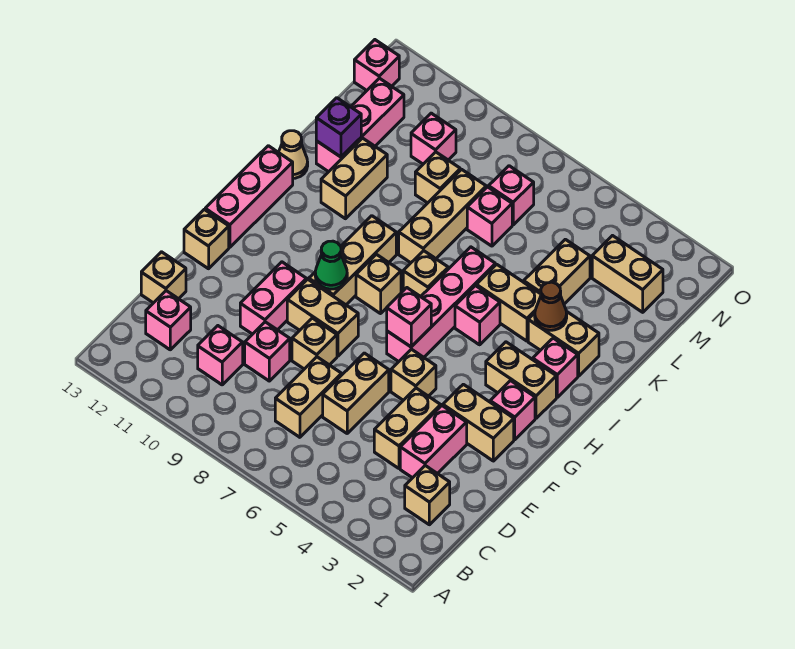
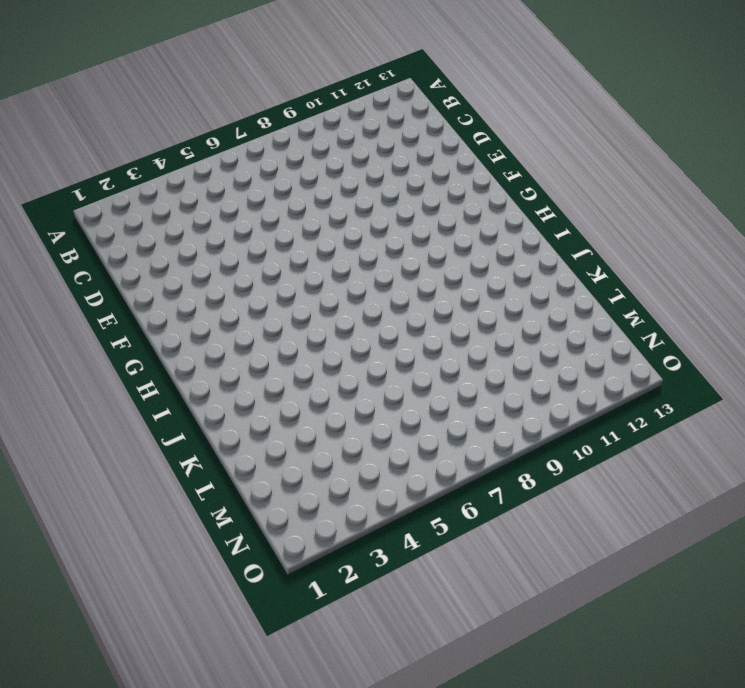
none -> tan 1x1 brick [405,466,450,525]
none -> tan 1x2 brick [275,357,342,437]
none -> pink 1x1 brick [198,326,243,385]
none -> pink 1x1 brick [146,291,191,350]

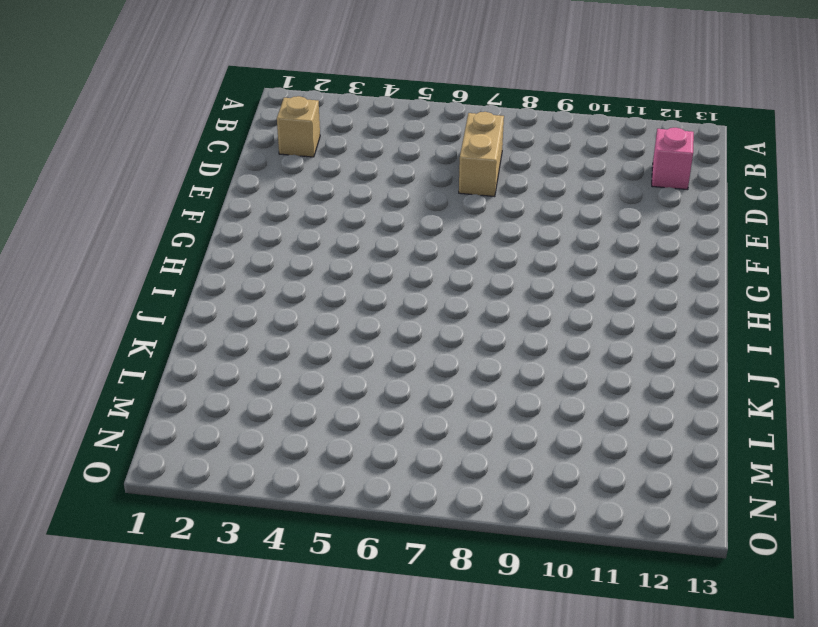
none -> pink 1x1 brick [198,326,243,385]
none -> pink 1x2 brick [400,406,467,478]
none -> tan 1x2 brick [374,388,441,468]
none -> tan 1x2 brick [323,353,389,433]

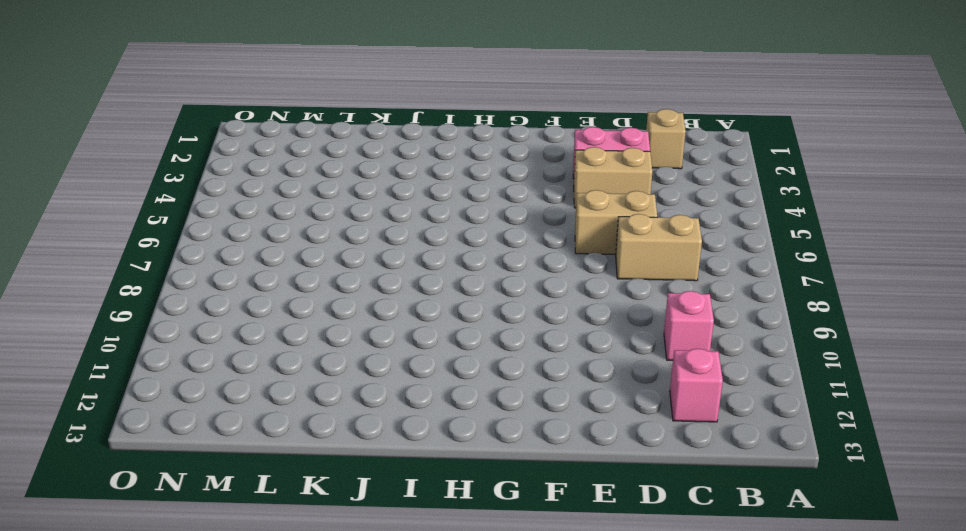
none -> pink 1x1 brick [245,322,290,381]
none -> tan 1x1 brick [141,252,186,303]
none -> tan 1x1 brick [292,318,337,369]
none -> pink 1x2 brick [240,262,307,334]

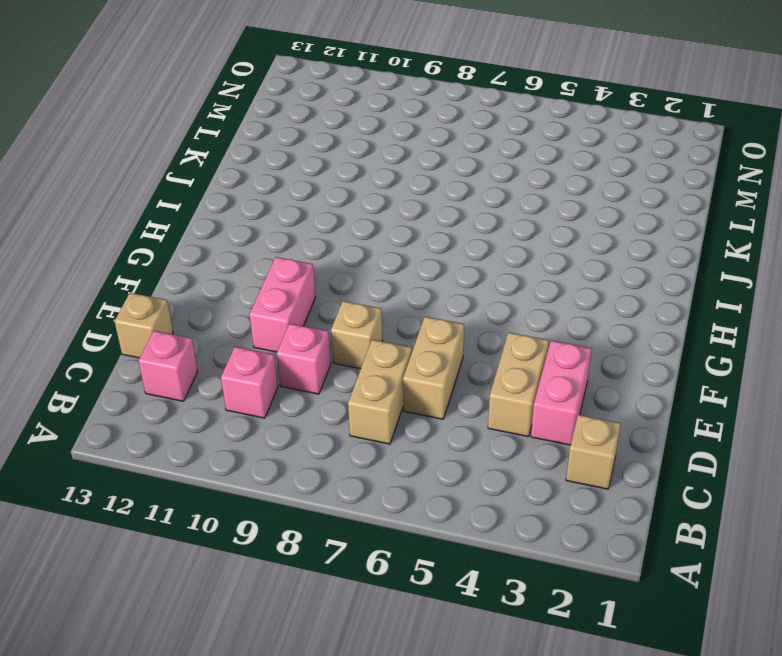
none -> tan 1x2 brick [443,384,514,461]
none -> tan 1x1 brick [391,349,436,400]
none -> tan 1x2 brick [287,279,358,356]
none -> tan 1x1 brick [184,209,229,269]

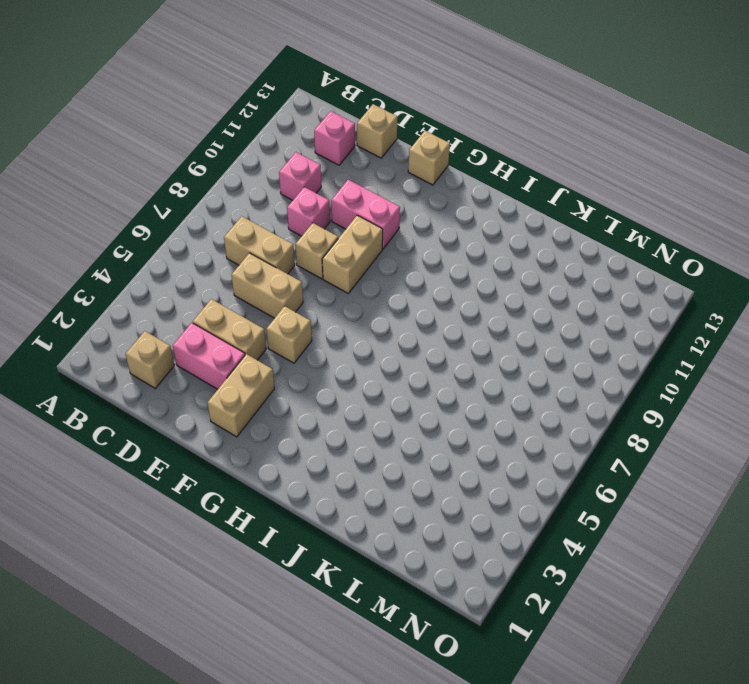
none -> pink 1x1 brick [490,381,535,440]
none -> pink 1x4 brick [387,247,495,362]
none -> tan 1x3 brick [309,216,396,305]
none -> pink 1x3 brick [205,146,293,247]

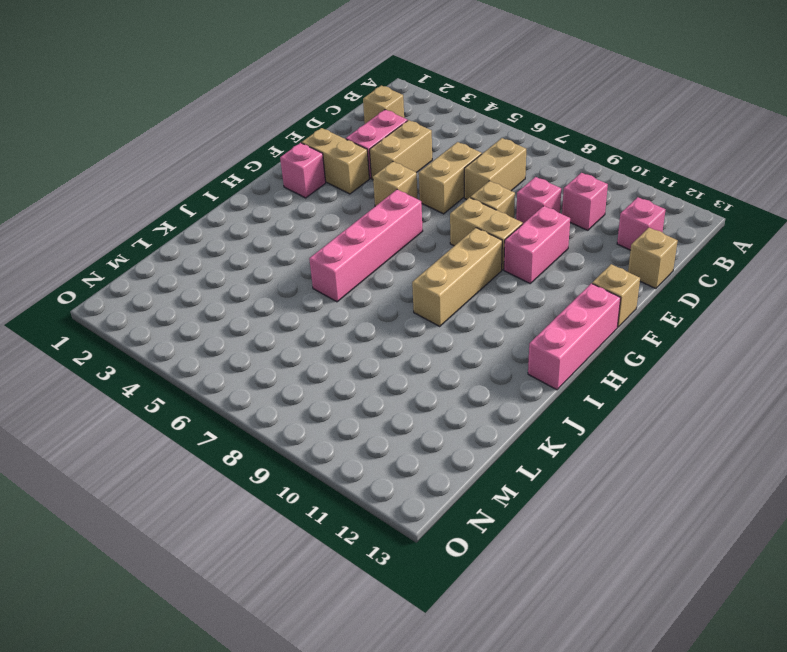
none -> tan 1x2 brick [486,342,556,418]
none -> tan 1x1 brick [356,254,401,314]
none -> pink 1x1 brick [533,338,578,397]
none -> pink 1x1 brick [455,286,500,345]

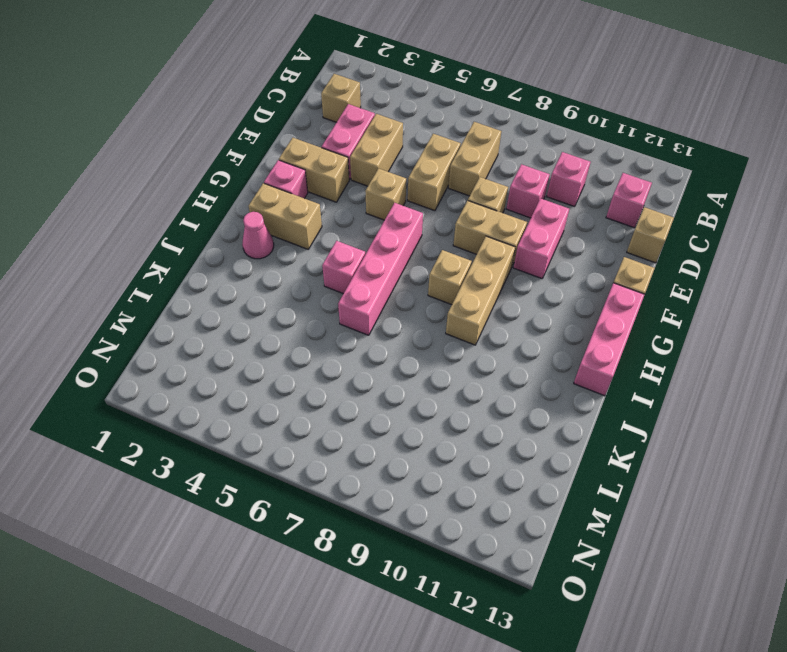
pink 1x1 cone [242,212,274,259] -> pink 1x1 brick [533,338,578,397]
none -> tan 1x1 brick [403,251,448,297]
none -> tan 1x2 brick [528,311,599,376]
none -> tan 1x2 brick [476,264,541,341]
none -> tan 1x3 brick [399,169,486,263]

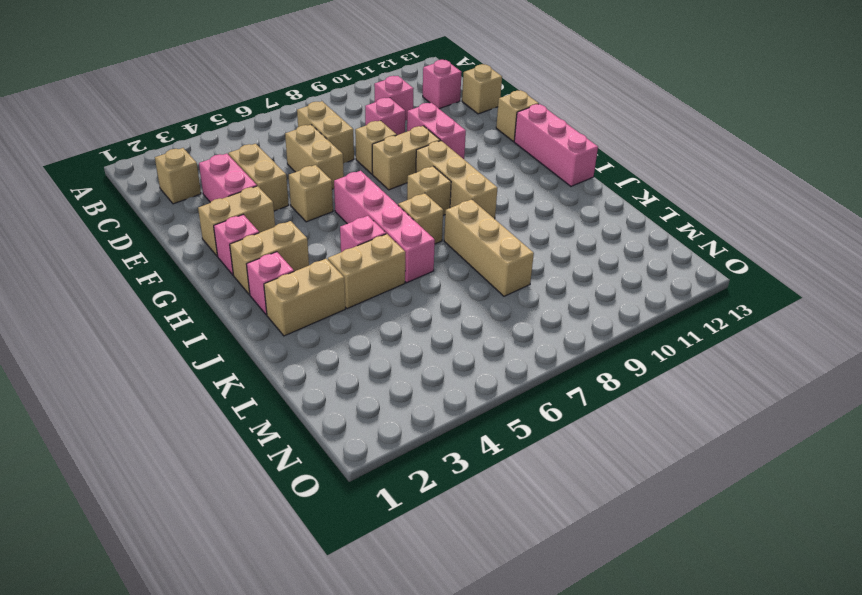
none -> tan 1x2 brick [321,138,387,219]
none -> tan 1x1 cone [279,131,308,178]
none -> tan 1x2 brick [524,239,590,304]
none -> pink 1x3 brick [316,78,404,172]

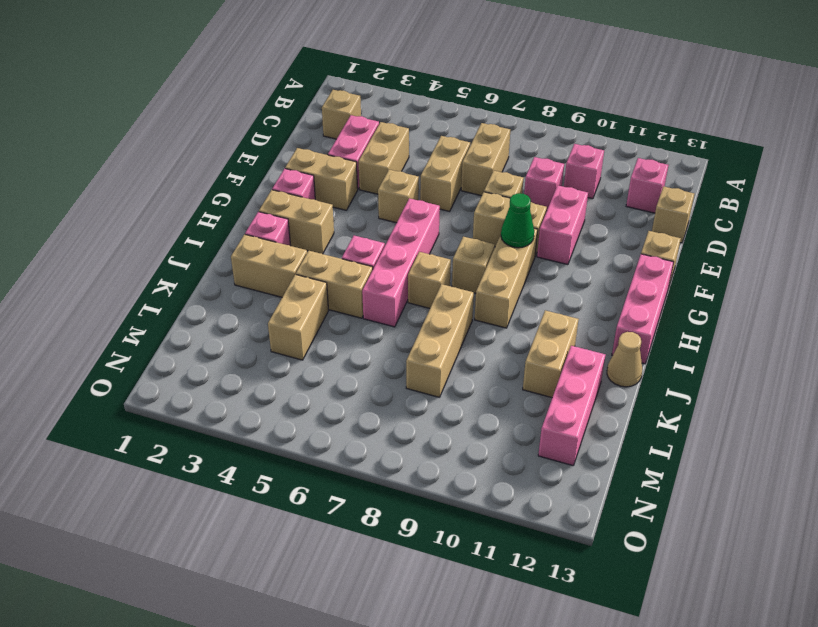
none -> pink 1x1 brick [467,187,512,246]
none -> tan 1x1 brick [415,152,460,203]
none -> tan 1x2 brick [592,236,663,312]
none -> pink 1x1 brick [489,166,534,225]

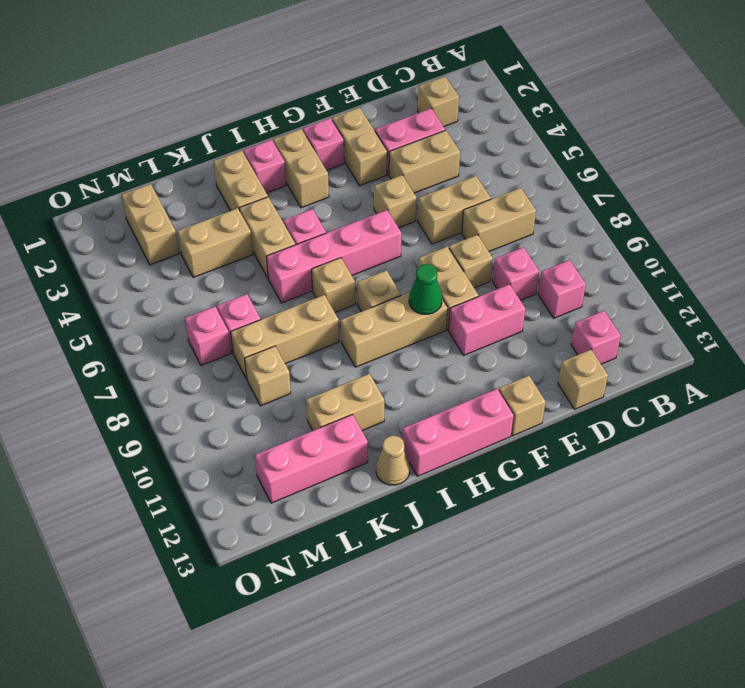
none -> pink 1x1 brick [411,113,456,164]
none -> pink 1x1 brick [354,40,399,91]
none -> pink 1x1 brick [387,288,431,347]
none -> brown 1x1 cone [535,282,567,330]

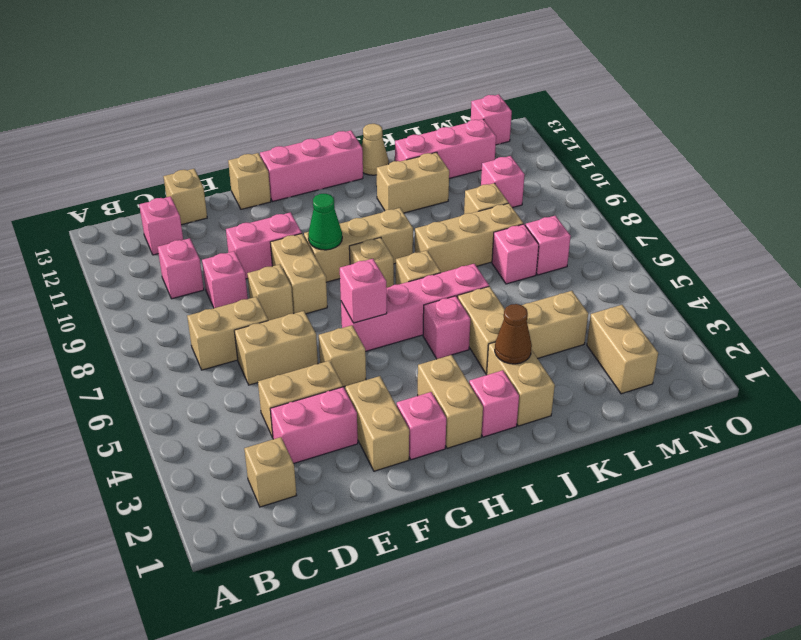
none -> purple 1x1 brick [316,98,361,157]

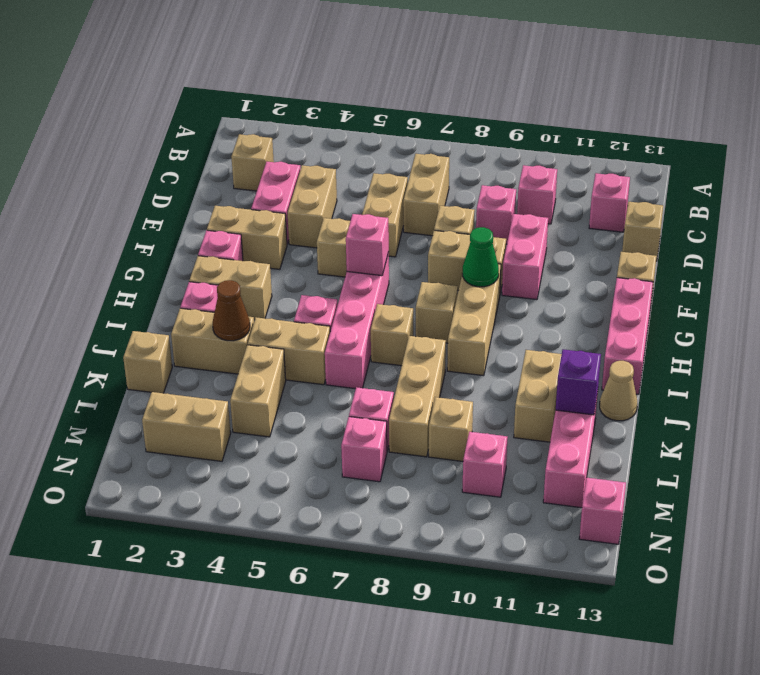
tan 1x1 brick [123,331,172,393] -> none

